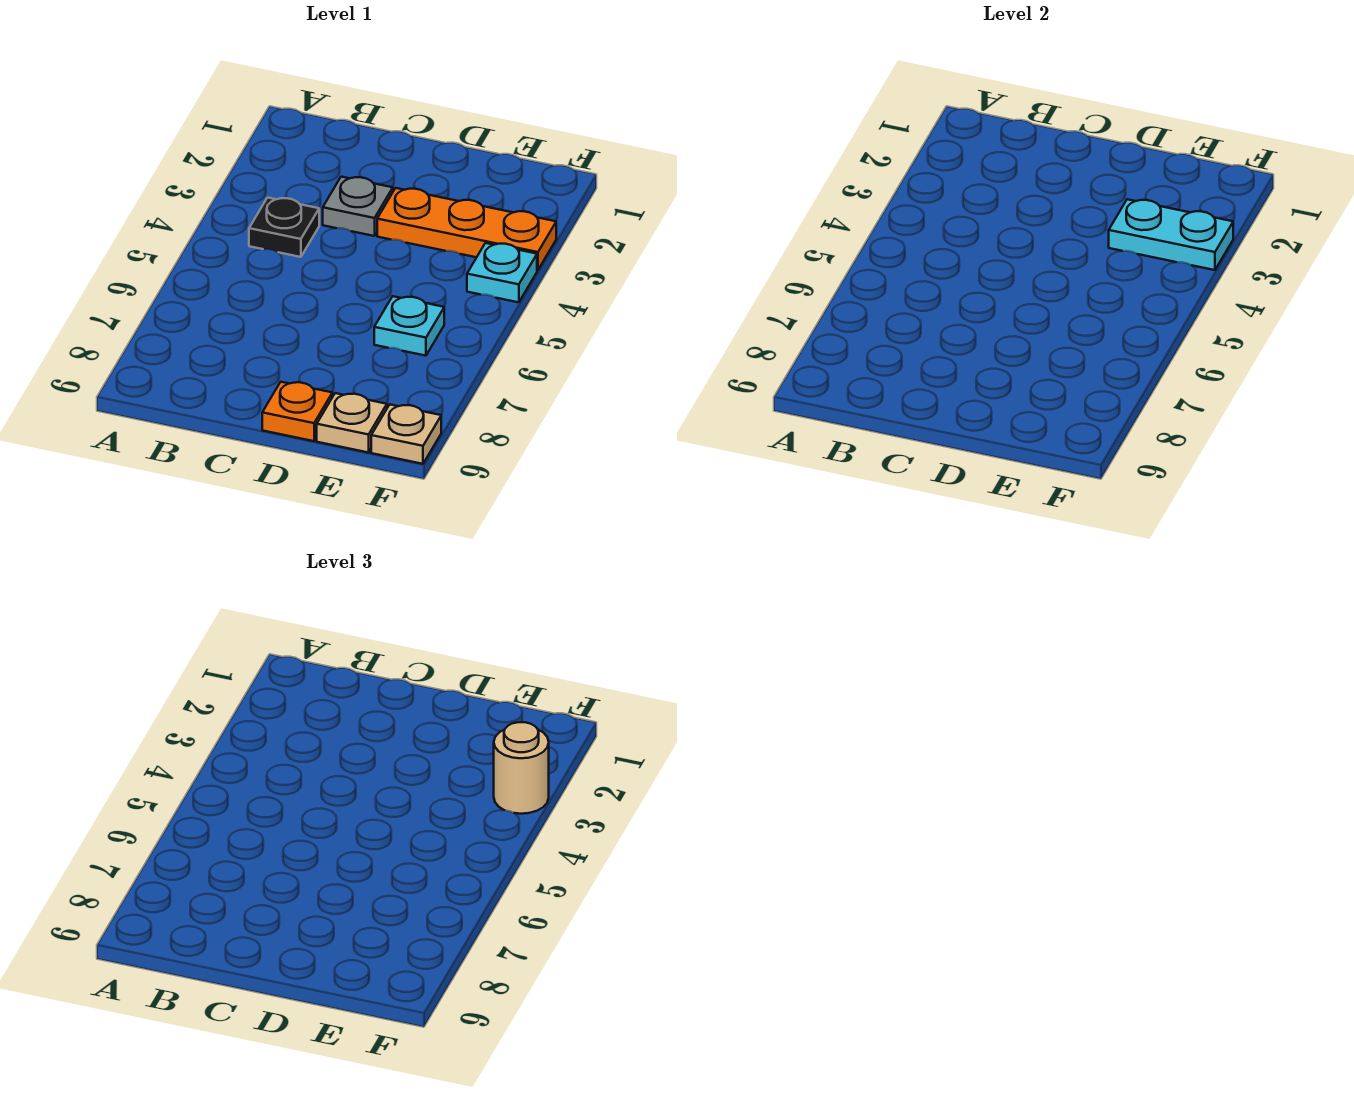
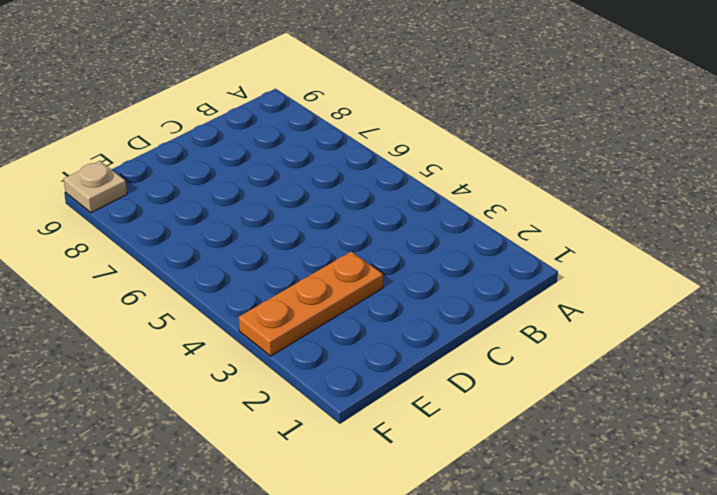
none -> black 1x1 plate [249,198,319,257]
none -> grey 1x1 plate [323,177,393,236]

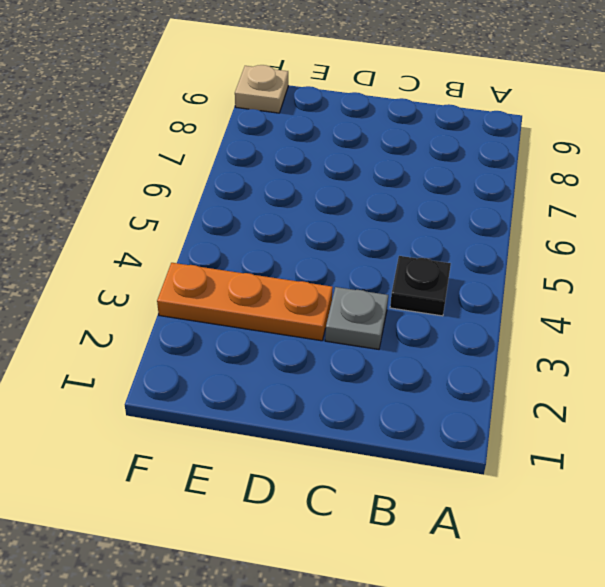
none -> orange 1x1 plate [262,382,332,441]
none -> cyan 1x1 plate [374,296,444,356]

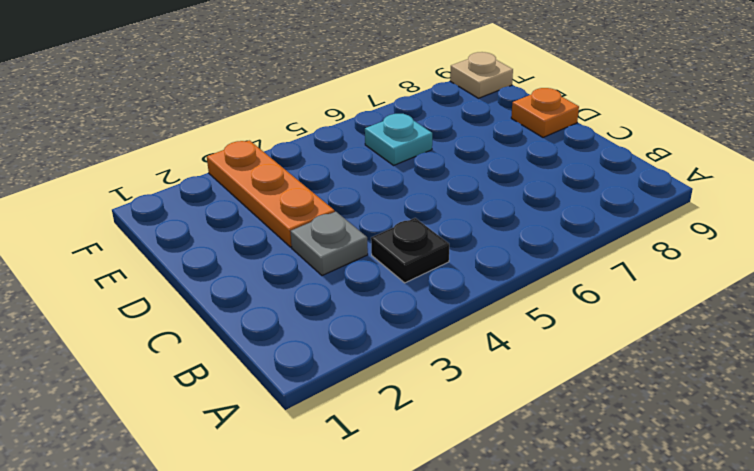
none -> tan 1x1 plate [317,393,387,453]
none -> cyan 1x1 plate [467,243,537,302]

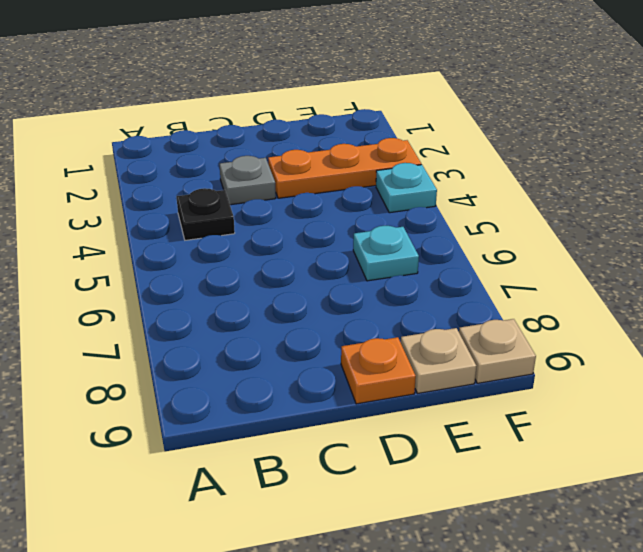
none -> cyan 1x2 plate [1109,199,1233,270]
none -> tan 1x1 round brick [494,722,549,814]

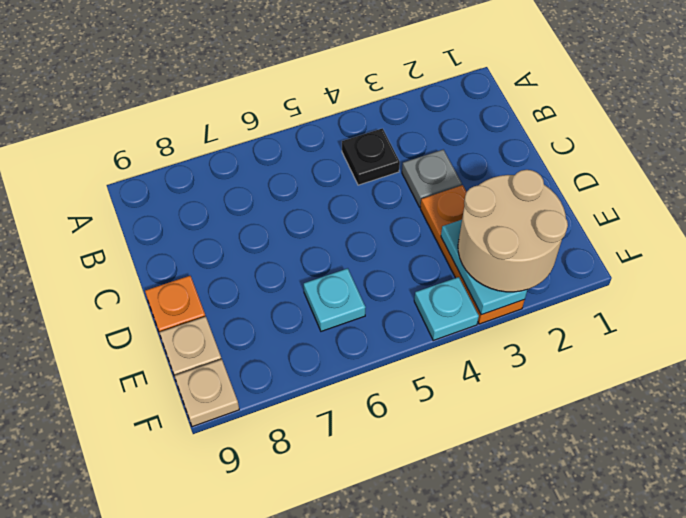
tan 2x2 round brick [458,170,568,292] -> tan 1x1 round brick [494,722,549,814]

